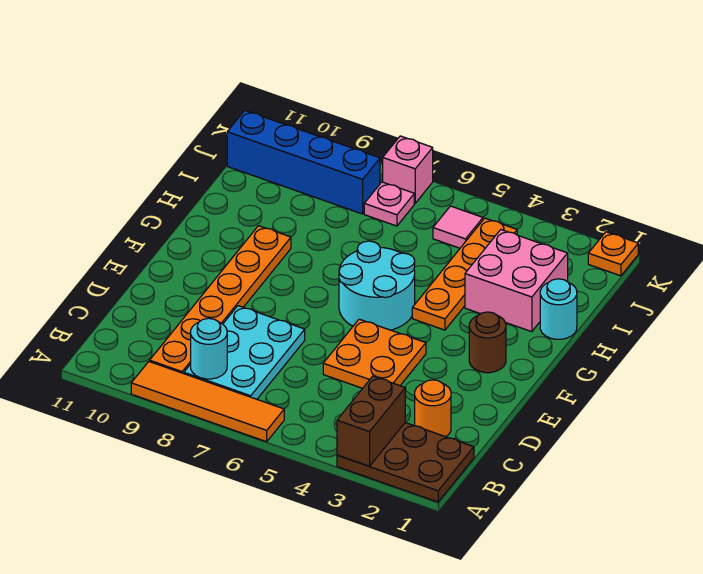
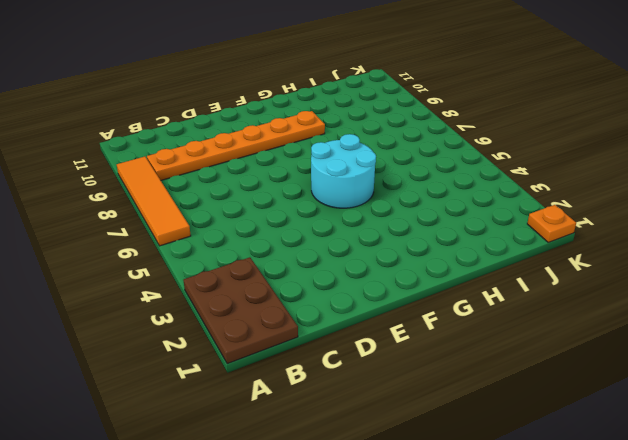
none -> cyan 2x3 plate [184,306,305,399]
none -> orange 1x1 round brick [415,380,451,437]
none -> orange 2x2 plate [323,319,426,388]

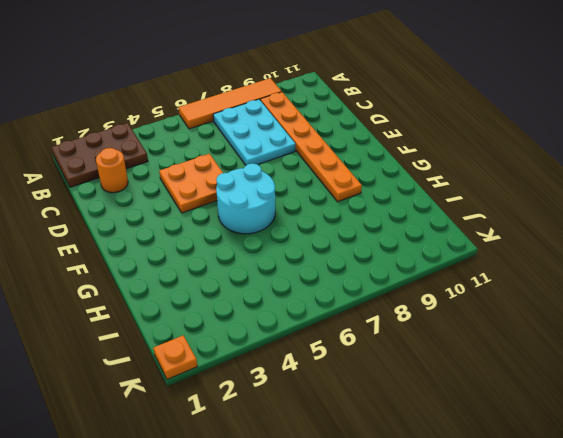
none -> brown 1x1 round brick [469,312,506,373]
none -> orange 1x4 plate [412,218,517,330]
none -> cyan 1x1 round brick [540,279,577,339]

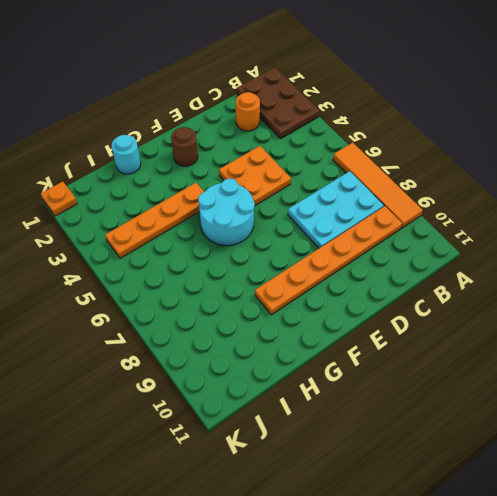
none -> pink 2x2 brick [465,230,568,332]
none -> pink 1x1 tile [433,206,483,248]
none -> pink 1x1 plate [364,182,414,226]

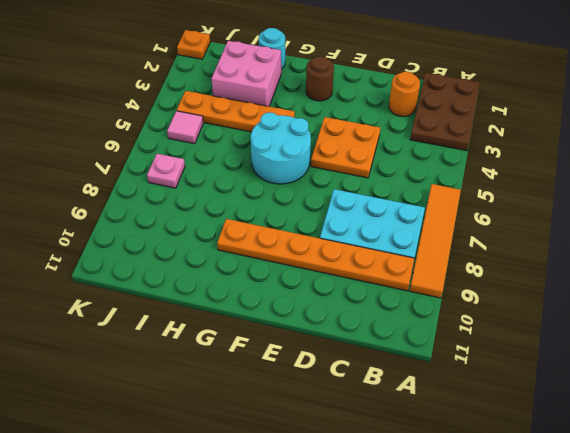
none -> blue 1x4 brick [227,111,380,214]
none -> pink 1x1 brick [383,136,433,203]
none -> brown 1x2 brick [337,376,405,466]

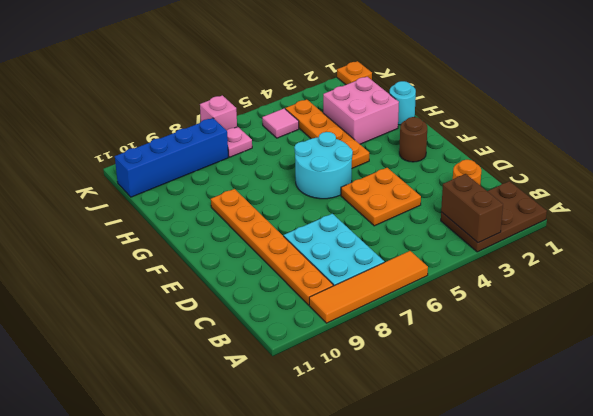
none -> cyan 1x1 round brick [191,318,227,379]

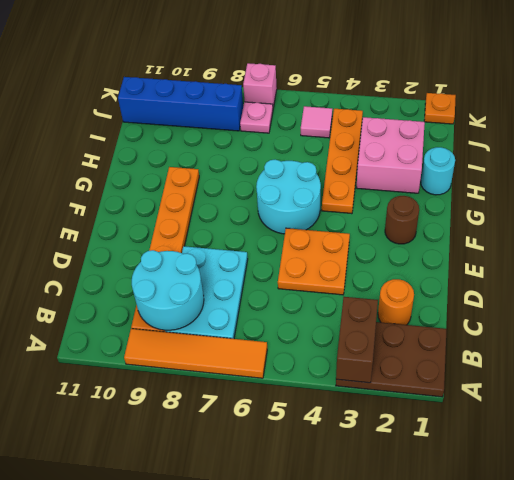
cyan 2x2 round brick [132,250,204,331] -> cyan 1x1 round brick [191,318,227,379]

